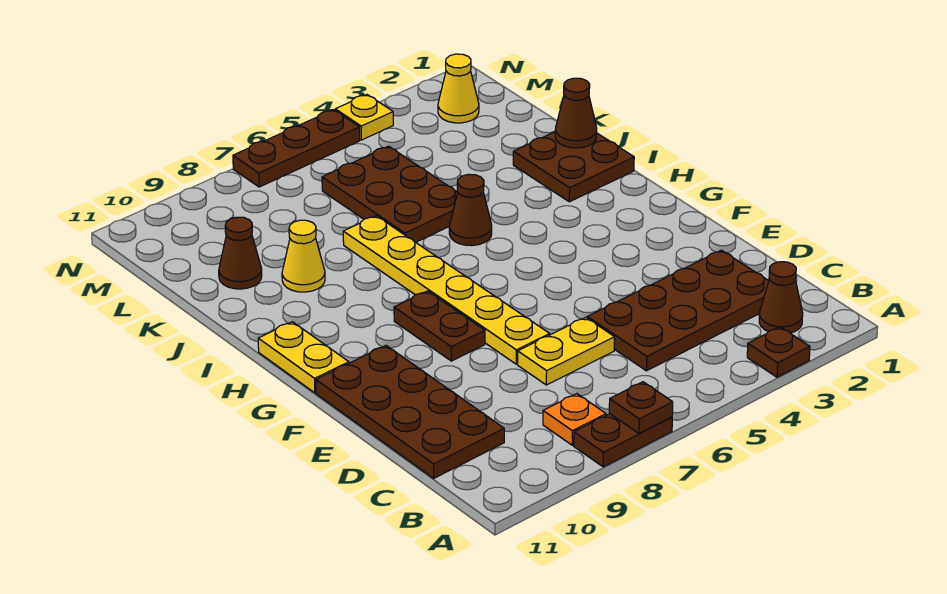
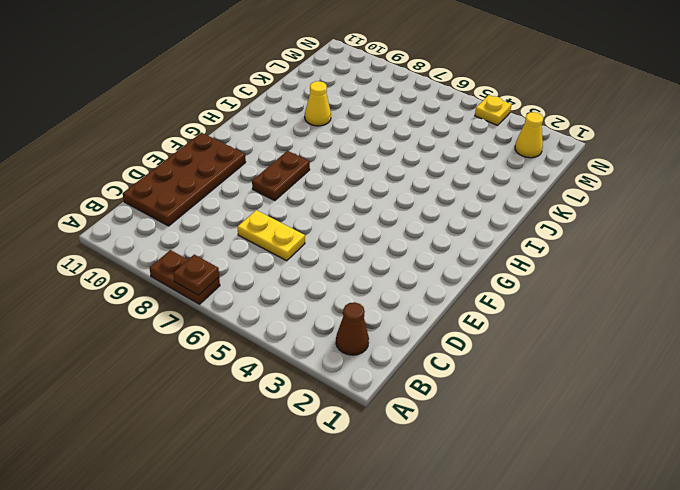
none -> brown 1x1 plate [747,327,810,377]
none -> orange 1x1 plate [543,394,606,445]
none -> brown 2x4 plate [587,250,769,371]

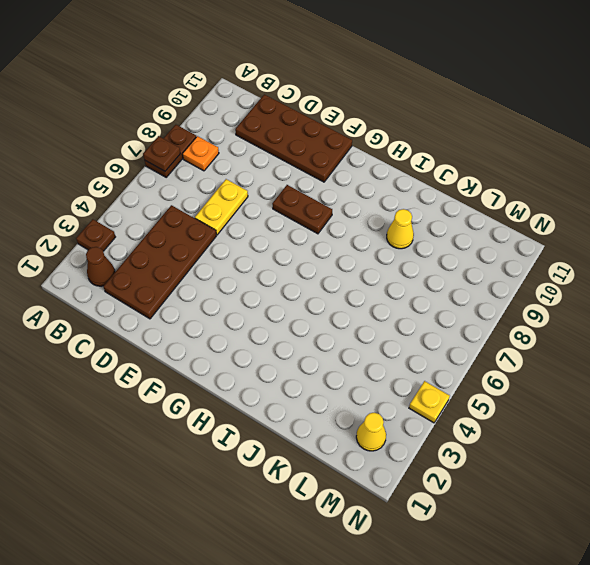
none -> yellow 1x6 plate [343,216,550,364]
none -> yellow 1x2 plate [258,322,349,393]
none -> brown 2x2 plate [513,132,634,202]

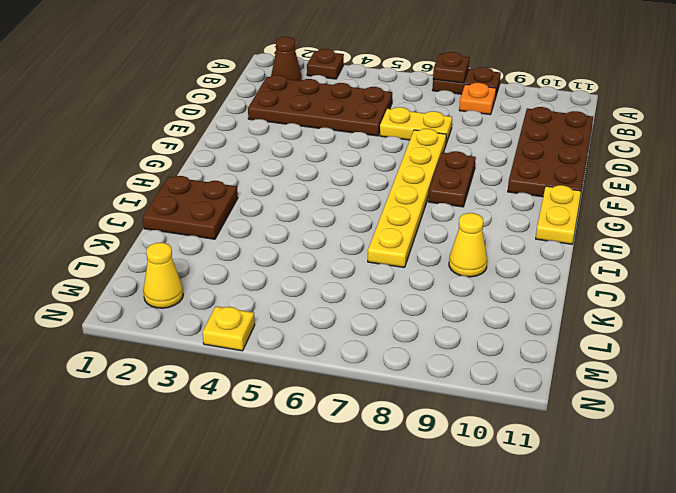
none -> brown 1x1 cone [449,174,492,246]
none -> brown 2x3 plate [322,146,458,242]
none -> brown 1x1 cone [219,217,262,289]

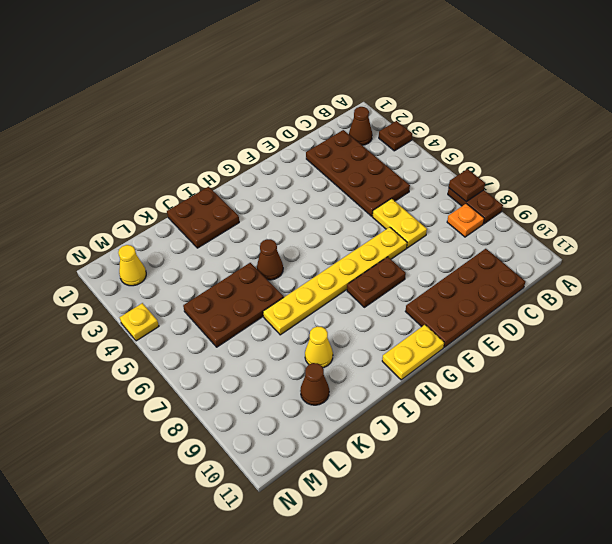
none -> brown 1x3 plate [233,110,360,187]
none -> brown 1x1 cone [555,78,597,148]

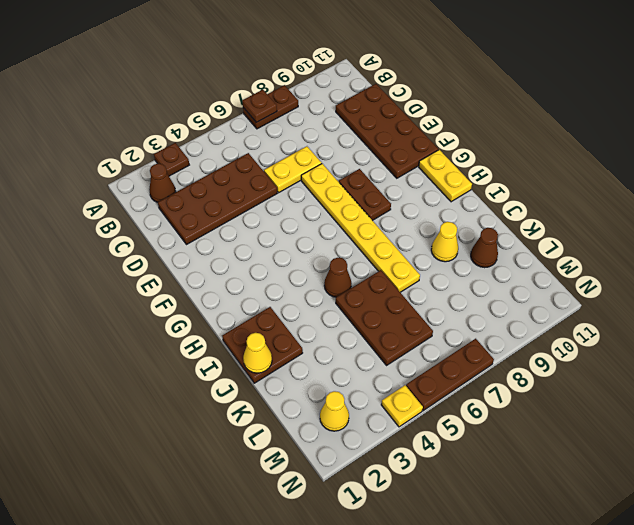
yellow 1x1 cone [243,333,272,373] -> brown 1x1 cone [555,78,597,148]
none -> orange 1x1 plate [543,394,606,445]

